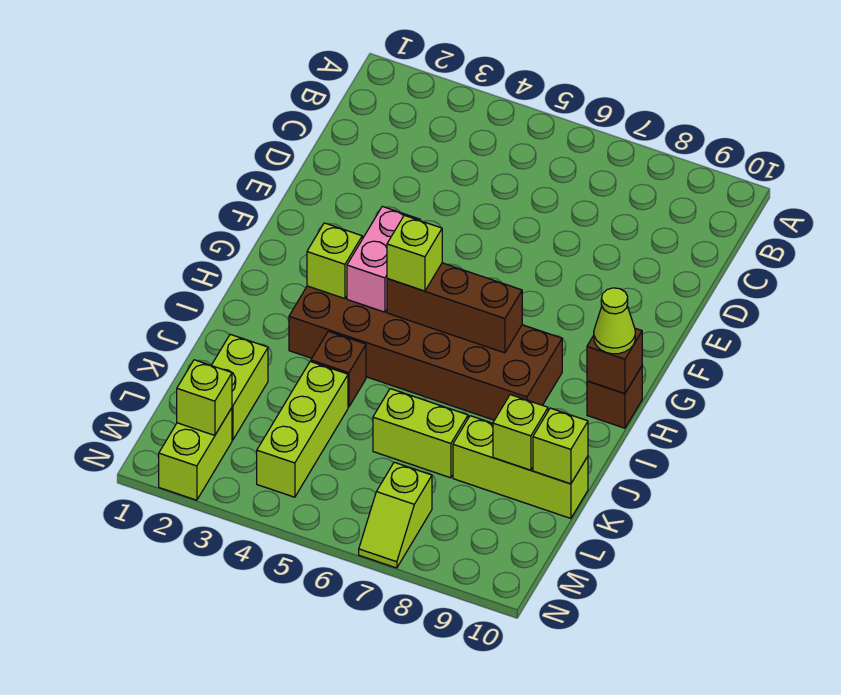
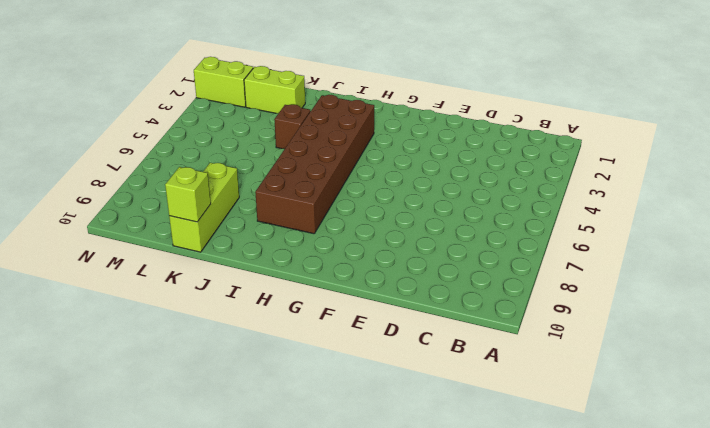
none -> brown 1x1 brick [587,366,642,428]
none -> lime 1x3 brick [257,362,348,497]
none -> lime 1x2 brick [373,389,468,478]

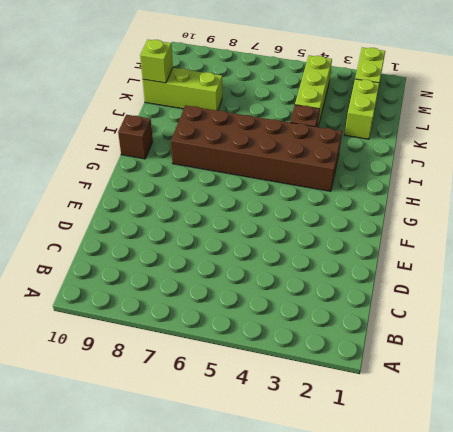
none -> lime 1x2 brick [373,389,468,478]
none -> lime 1x2 slope [359,462,432,568]
none -> pink 1x2 brick [347,206,420,312]

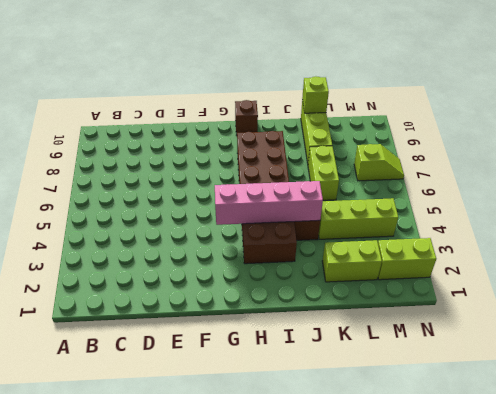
pink 1x4 brick [215,181,323,225] -> pink 1x2 brick [347,206,420,312]
none -> lime 1x1 brick [307,223,362,299]
none -> brown 1x3 brick [387,263,522,353]
none -> brown 1x1 brick [587,328,642,393]

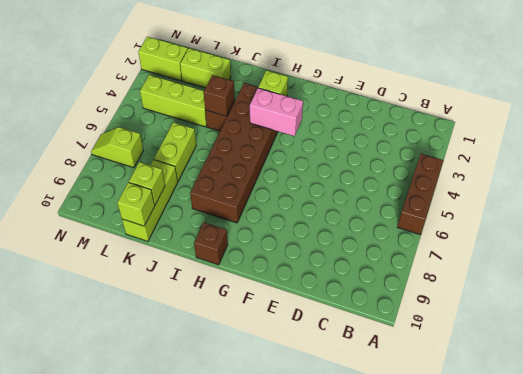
brown 1x3 brick [398,154,444,235] -> brown 1x3 brick moved to [387,263,522,353]
brown 1x1 brick [204,75,235,116] -> brown 1x1 brick moved to [587,328,642,393]
none -> lime 1x1 brick [177,360,232,435]
none -> lime 1x1 brick [387,215,442,291]
none -> lime 1x1 cone [594,288,635,354]

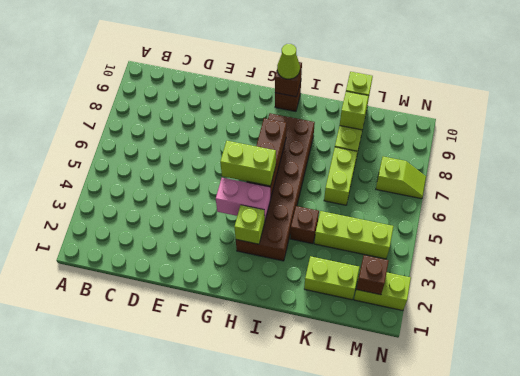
lime 1x2 brick [220,141,276,186] -> lime 1x1 brick [387,215,442,291]
brown 1x1 brick [356,255,389,295] -> lime 1x1 brick [177,360,232,435]

